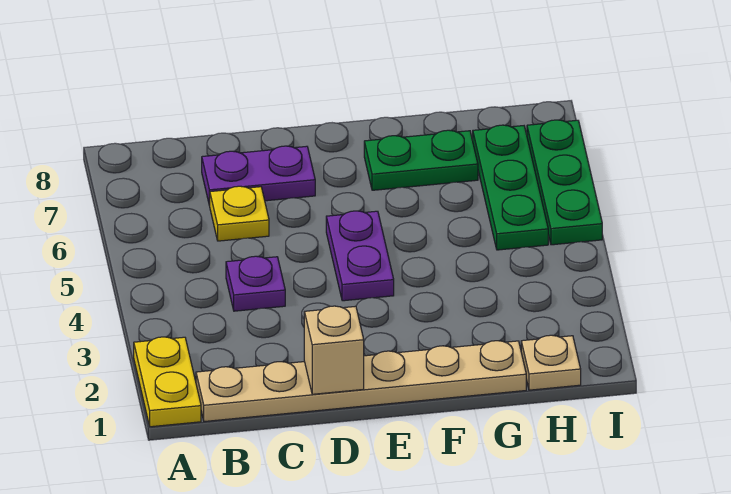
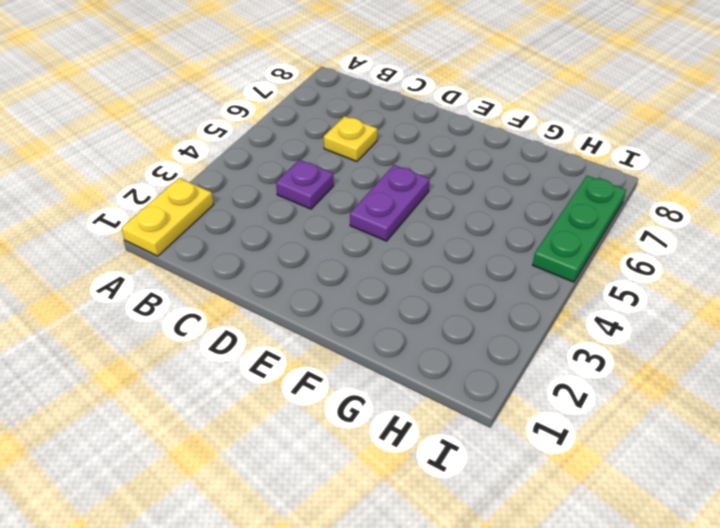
none -> tan 1x6 plate [196,341,526,422]
none -> purple 1x2 plate [202,146,315,206]

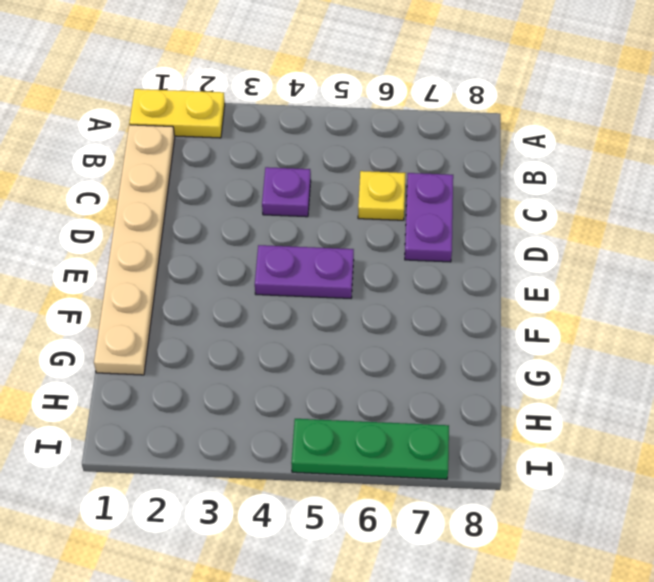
none -> green 1x2 plate [364,130,478,190]
none -> tan 1x1 plate [521,335,581,390]

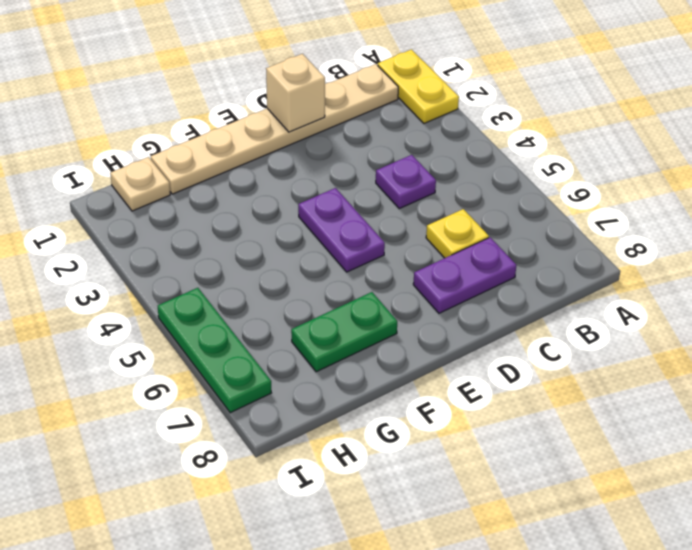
none -> green 1x3 plate [473,125,548,250]

